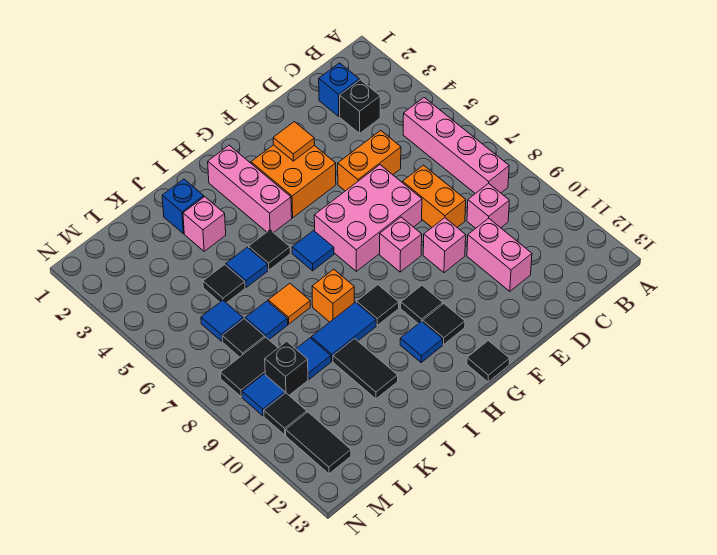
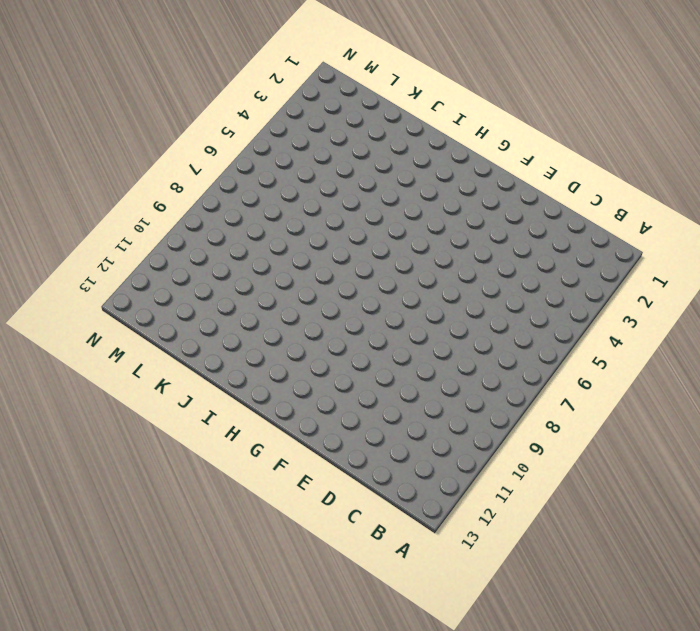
none -> pink 1x4 brick [403,98,509,194]
none -> blue 1x1 brick [319,63,359,116]
none -> black 1x1 brick [340,80,380,133]
none -> pink 1x1 brick [467,183,509,228]

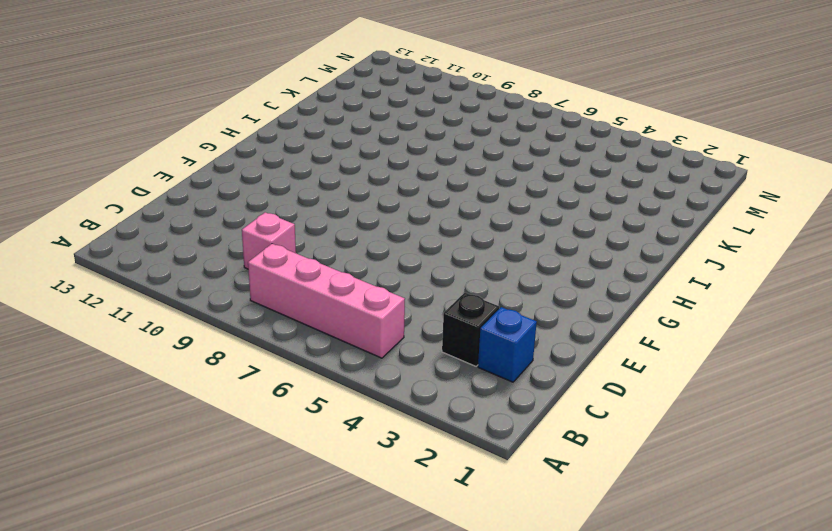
none -> orange 1x2 brick [338,130,401,191]
none -> orange 1x2 brick [403,165,466,227]
none -> pink 1x2 brick [467,218,532,291]
none -> pink 2x3 brick [314,165,422,271]

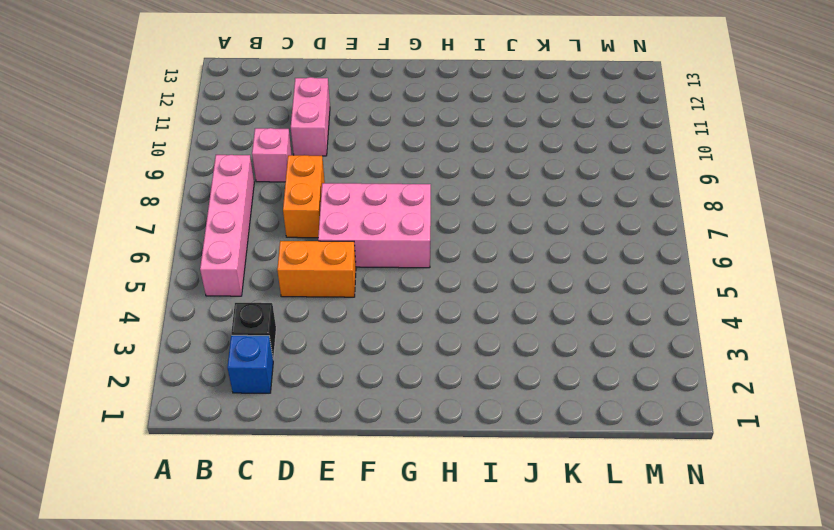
none -> pink 1x1 brick [423,218,466,273]
none -> orange 2x2 brick [251,145,336,218]
none -> pink 1x1 brick [380,217,422,272]
none -> black 1x1 tile [401,285,443,324]

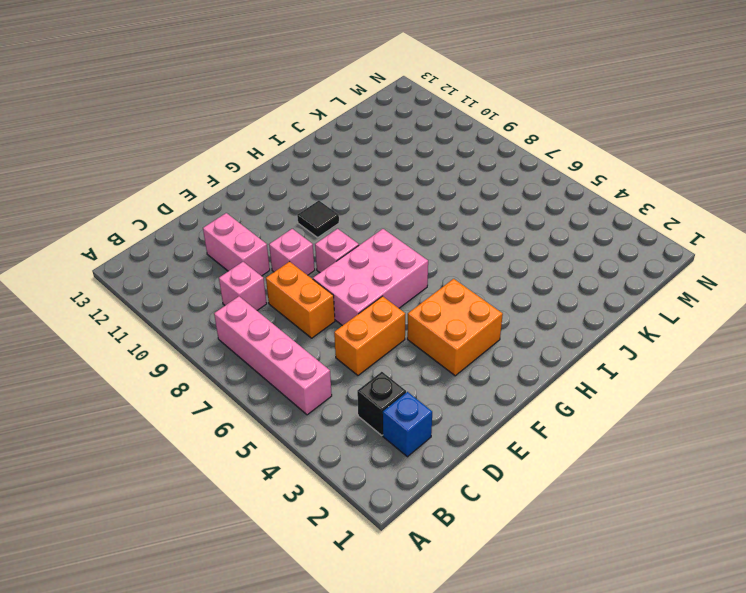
none -> black 1x1 tile [423,304,465,345]
none -> black 1x1 tile [467,340,510,382]
none -> pink 1x3 brick [208,145,292,233]
none -> blue 1x1 tile [292,231,334,271]

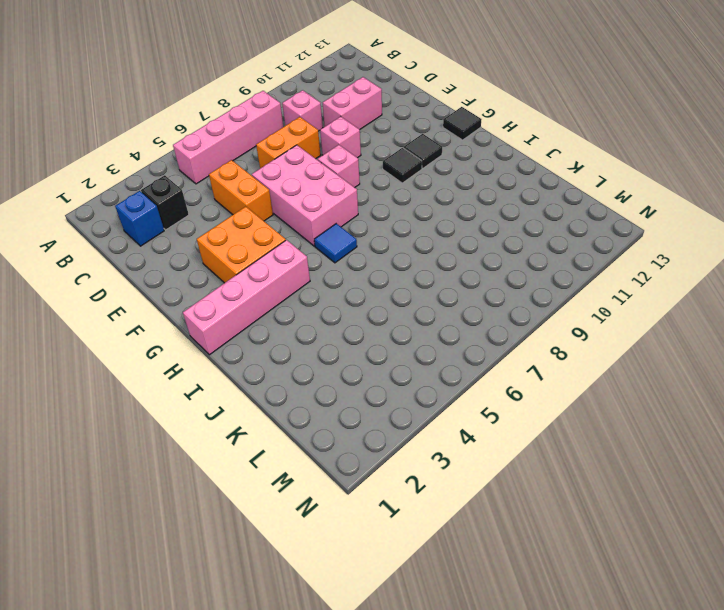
pink 1x4 brick [183,240,310,355] -> pink 1x3 brick [208,145,292,233]
none -> black 1x1 tile [357,285,399,325]
none -> blue 1x1 tile [400,321,443,363]
none -> black 1x1 tile [249,230,290,270]
none -> orange 1x1 brick [312,269,354,322]

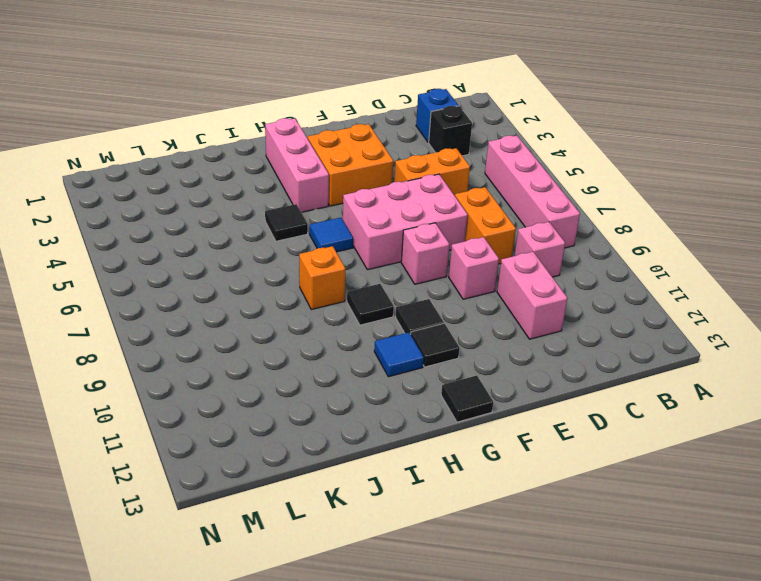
none -> blue 1x2 tile [311,302,376,361]
none -> blue 1x1 brick [162,179,204,234]
none -> pink 1x1 brick [183,197,226,251]
none -> blue 1x1 tile [226,247,268,287]

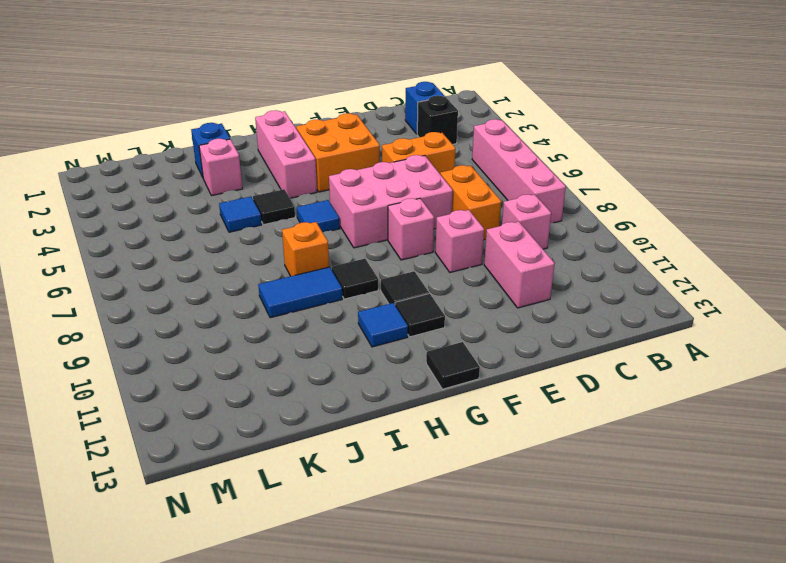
none -> orange 1x1 tile [268,283,310,324]
none -> black 1x2 tile [333,338,398,399]
none -> black 1x1 tile [203,264,245,303]
none -> blue 1x1 tile [245,301,288,339]

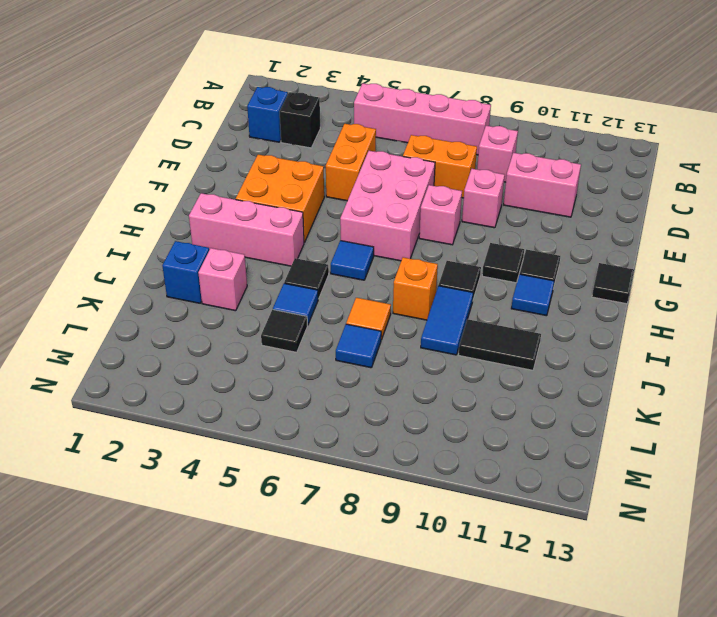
none -> blue 1x1 tile [296,338,331,379]
none -> blue 1x1 tile [201,300,243,341]
none -> black 1x1 tile [222,319,265,357]
none -> black 1x2 tile [220,337,278,397]

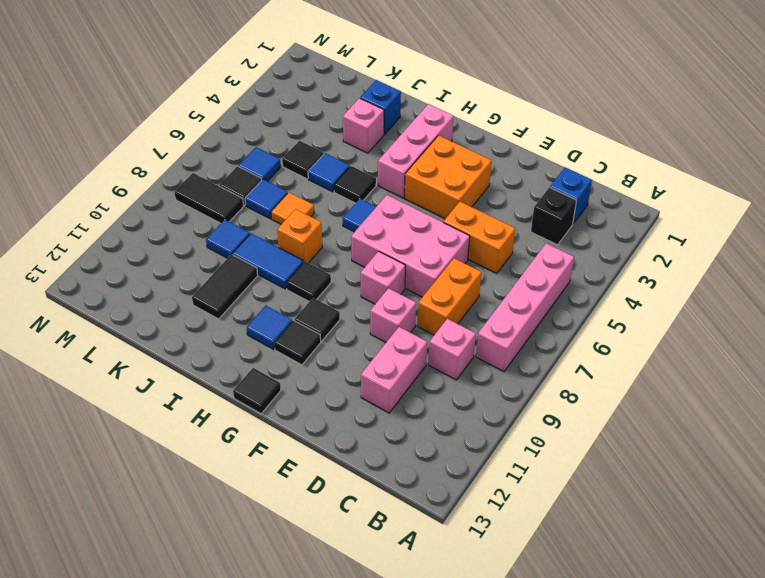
none -> black 1x1 brick [265,341,308,395]
none -> blue 1x1 tile [242,374,285,416]
none -> black 1x1 tile [264,393,307,435]
none -> black 1x2 tile [286,412,351,474]

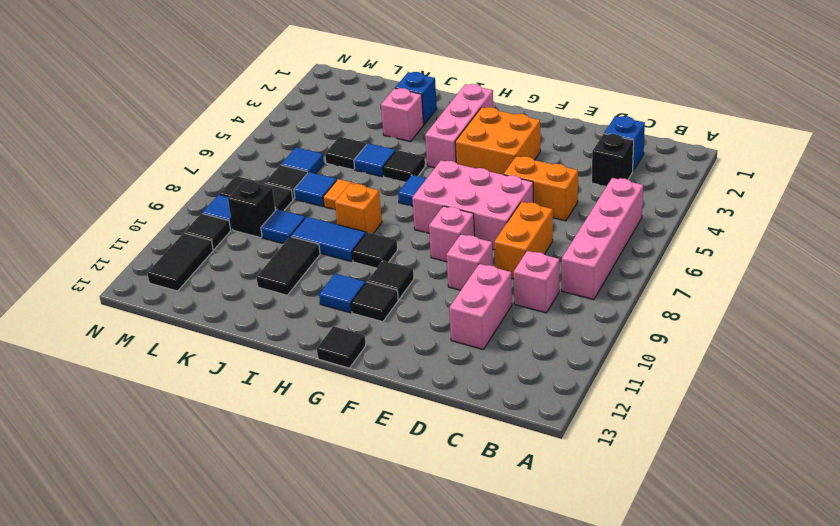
none -> orange 1x1 tile [273,122,315,161]

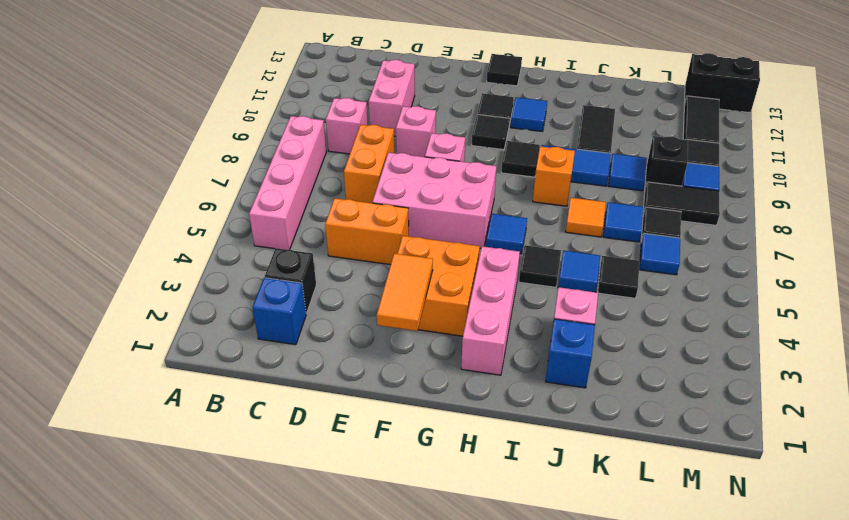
orange 1x2 tile [377,253,433,331] -> orange 1x1 tile [273,122,315,161]
black 1x2 brick [684,53,760,113] -> none

